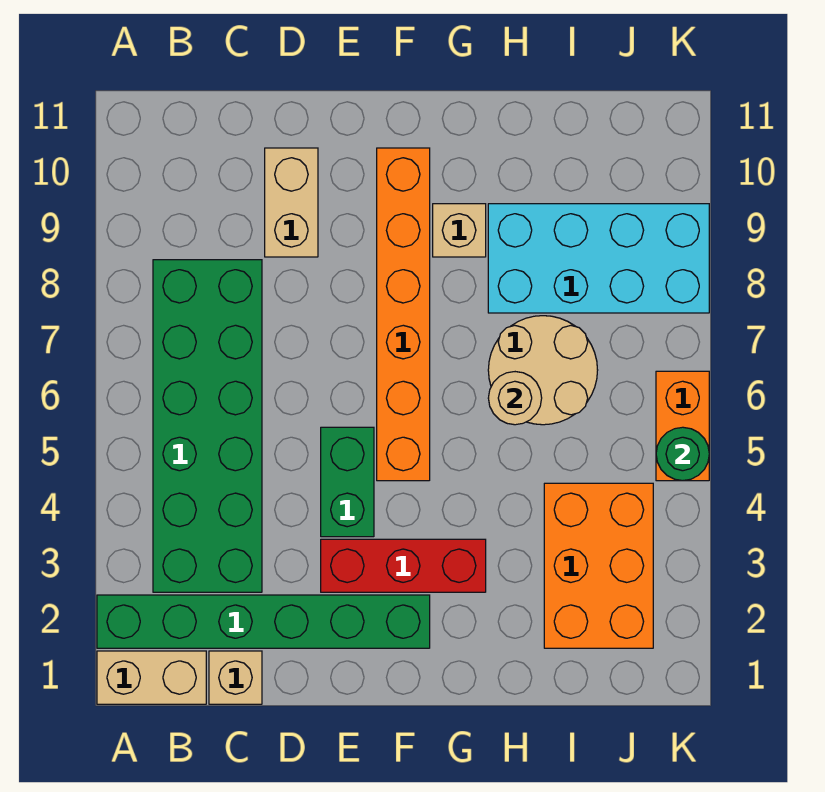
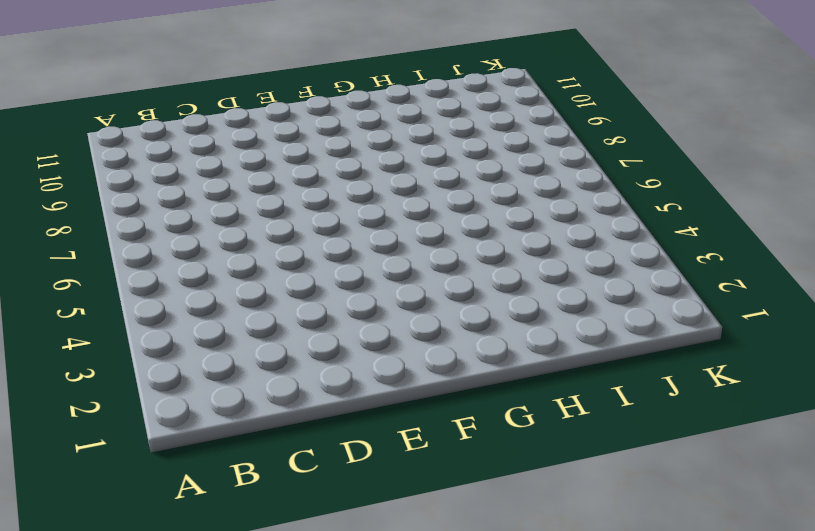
none -> tan 1x2 brick [97,651,206,704]
none -> green 1x6 brick [97,595,430,648]
none -> green 2x6 brick [153,260,262,592]

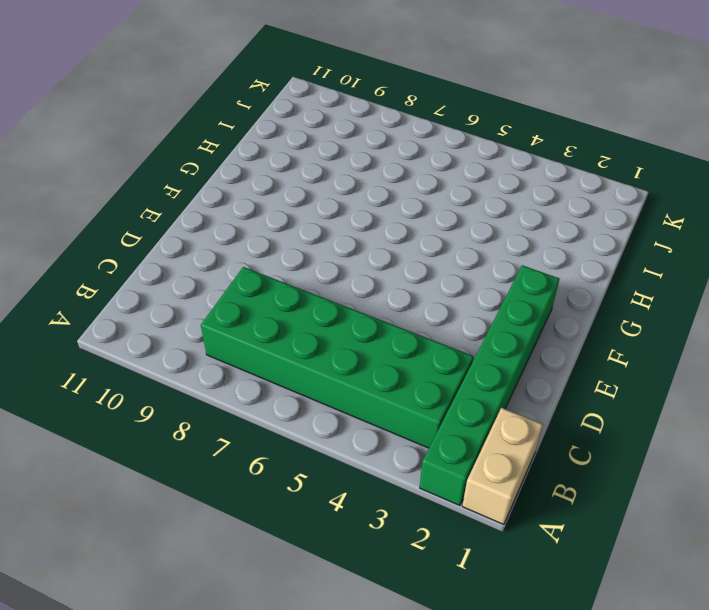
none -> tan 1x1 brick [209,651,262,704]
none -> tan 1x2 brick [265,148,318,257]
none -> red 1x3 brick [321,539,486,592]

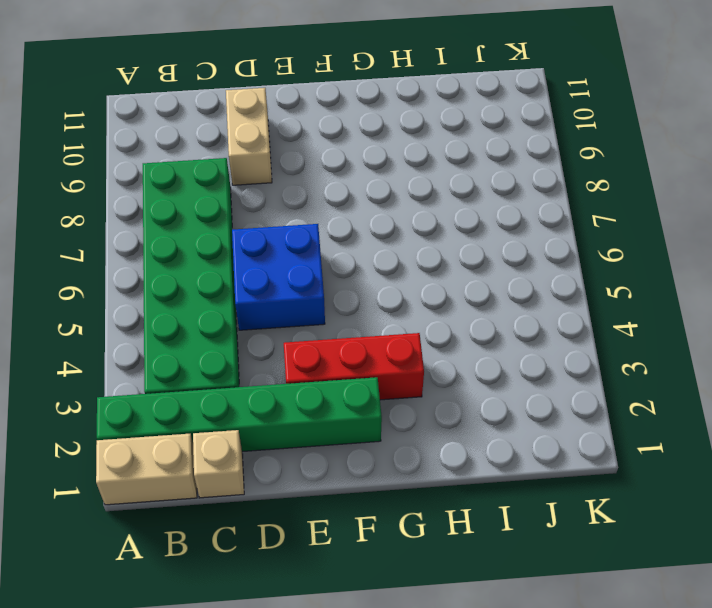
blue 2x2 brick [232,224,325,330] -> green 1x2 brick [321,427,374,537]
none -> orange 1x6 brick [377,148,430,481]
none -> tan 1x1 brick [433,204,486,257]
none -> tan 2x2 round brick [488,316,598,425]

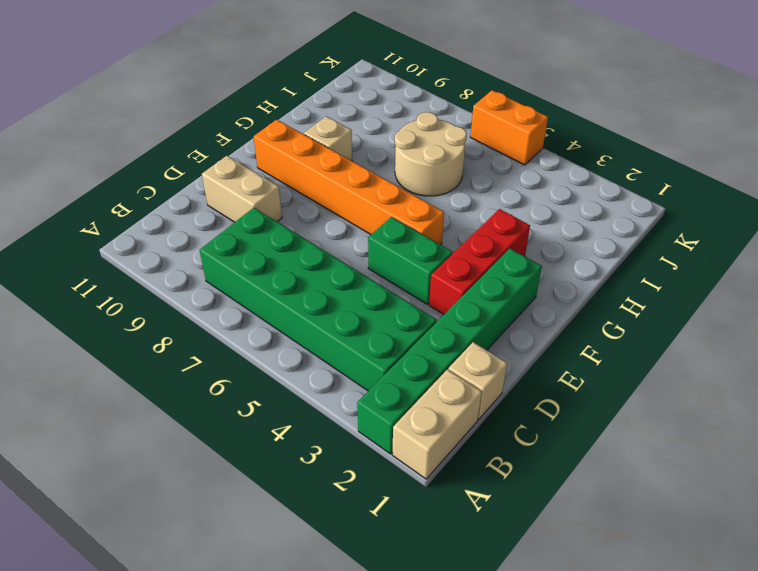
none -> cyan 2x4 brick [488,204,709,313]
none -> orange 2x3 brick [544,483,653,648]
none -> tan 1x1 round brick [488,372,542,425]

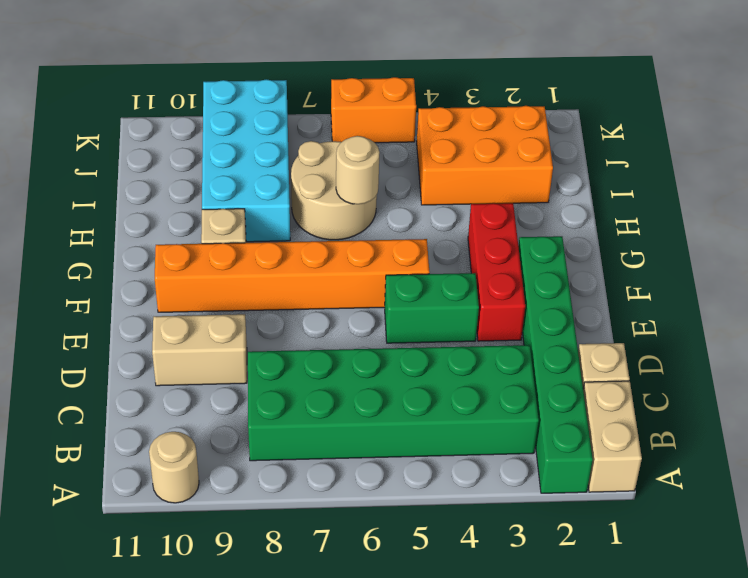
tan 1x1 round brick [149,432,199,503] -> none
none -> green 1x1 round brick [656,427,709,481]

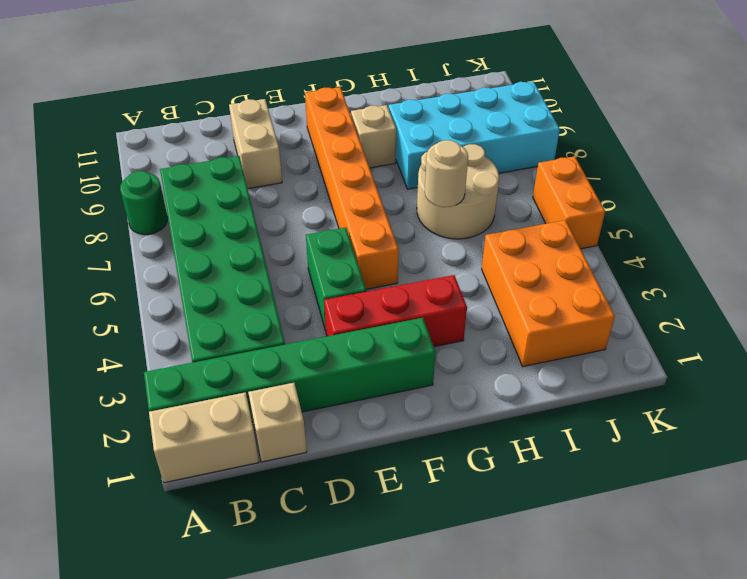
green 1x1 round brick [120,171,168,235] -> green 1x1 round brick moved to [656,427,709,481]

